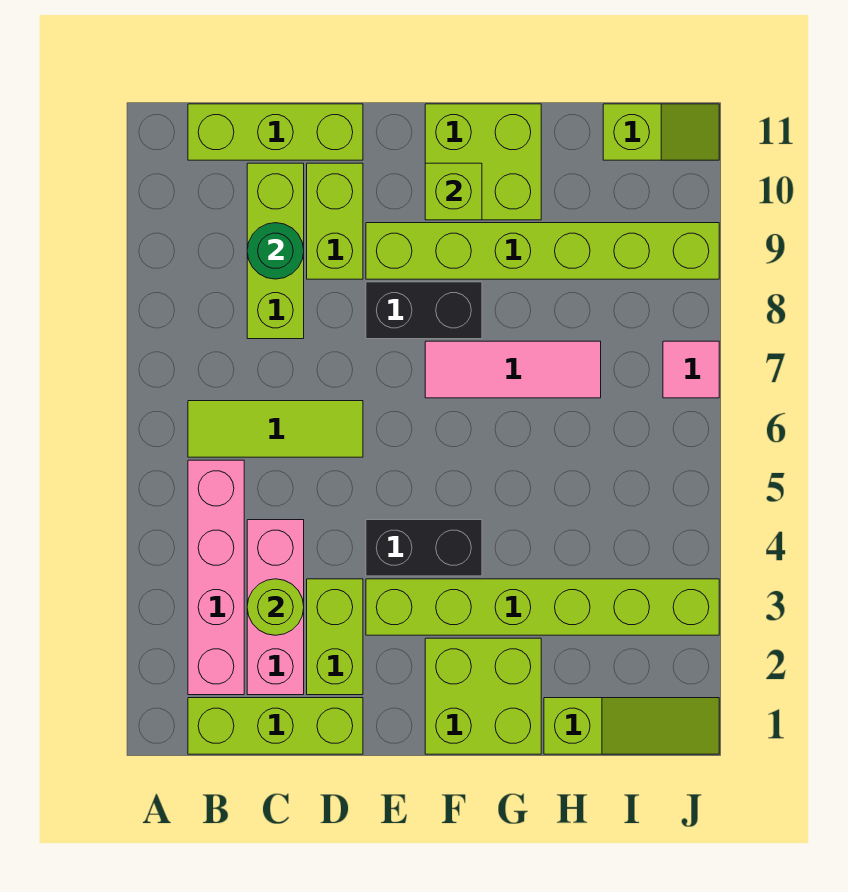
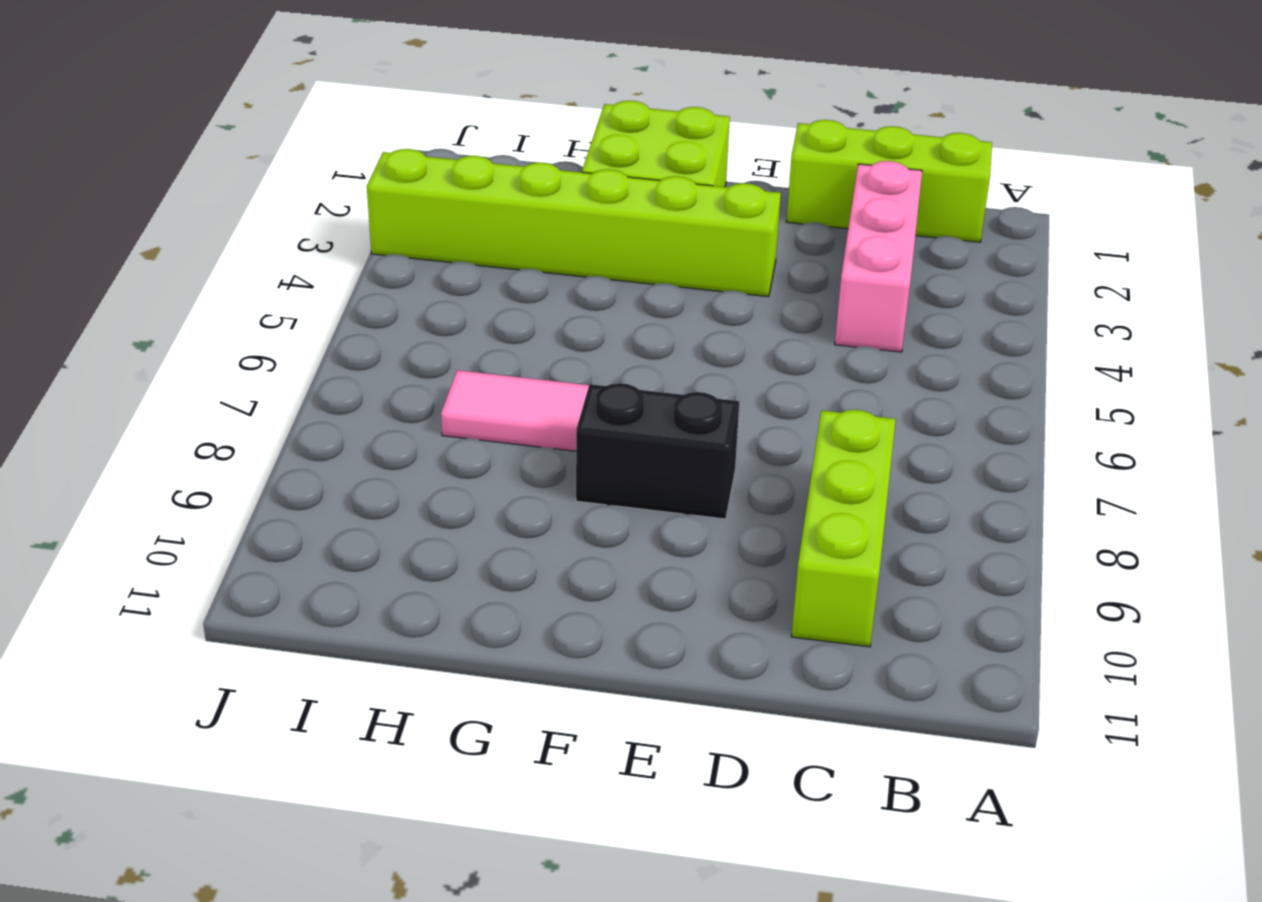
none -> pink 1x4 brick [188,460,244,695]
none -> lime 1x3 tile [188,401,363,457]
none -> lime 1x3 brick [188,104,363,160]

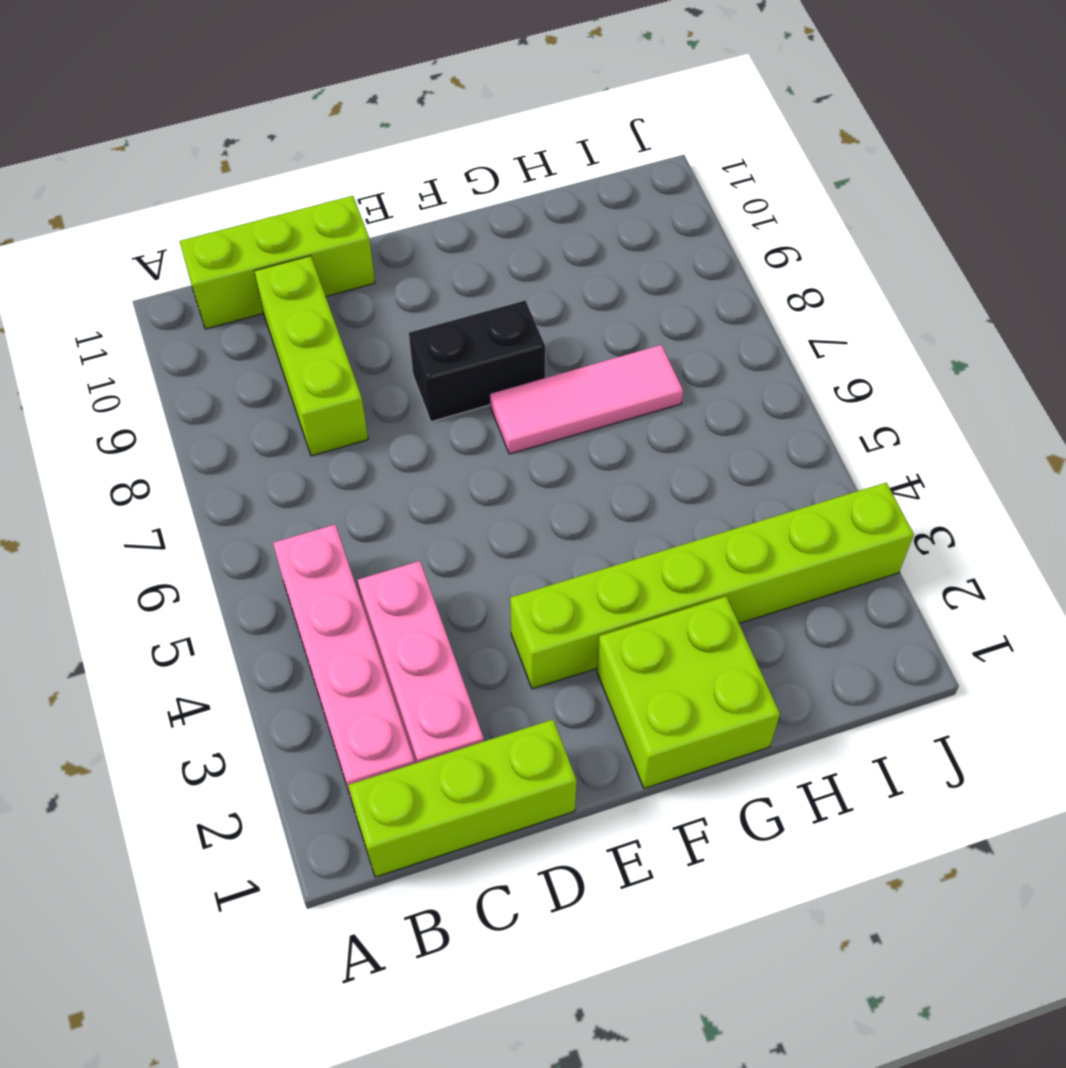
none -> lime 1x3 tile [188,401,363,457]
none -> lime 1x2 brick [307,579,363,695]
none -> lime 1x2 brick [307,163,363,279]

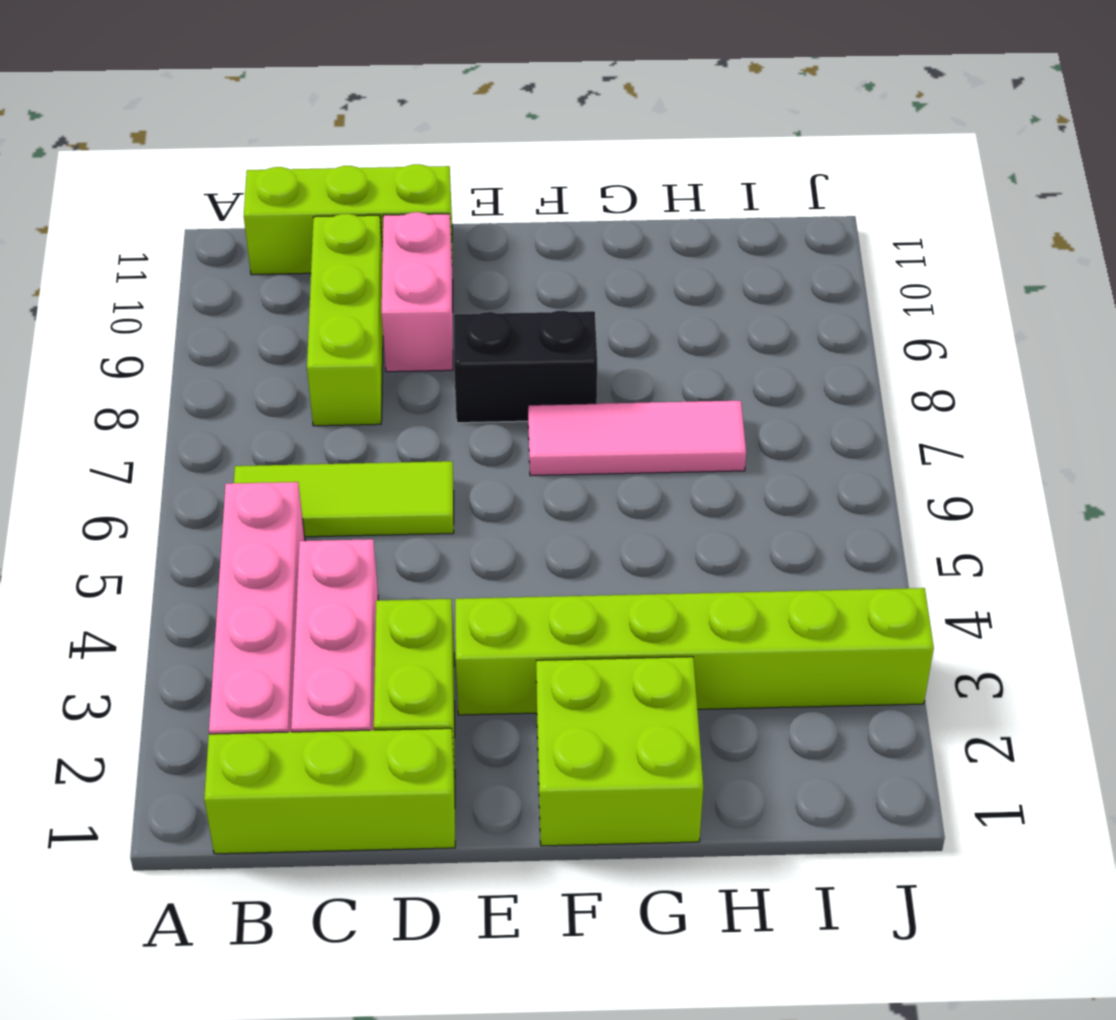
pink 1x2 brick [382,212,453,372] -> lime 1x2 brick [307,163,363,279]
none -> black 1x2 brick [366,520,482,576]
none -> lime 1x6 brick [366,223,719,279]
none -> lime 2x2 brick [425,104,541,220]

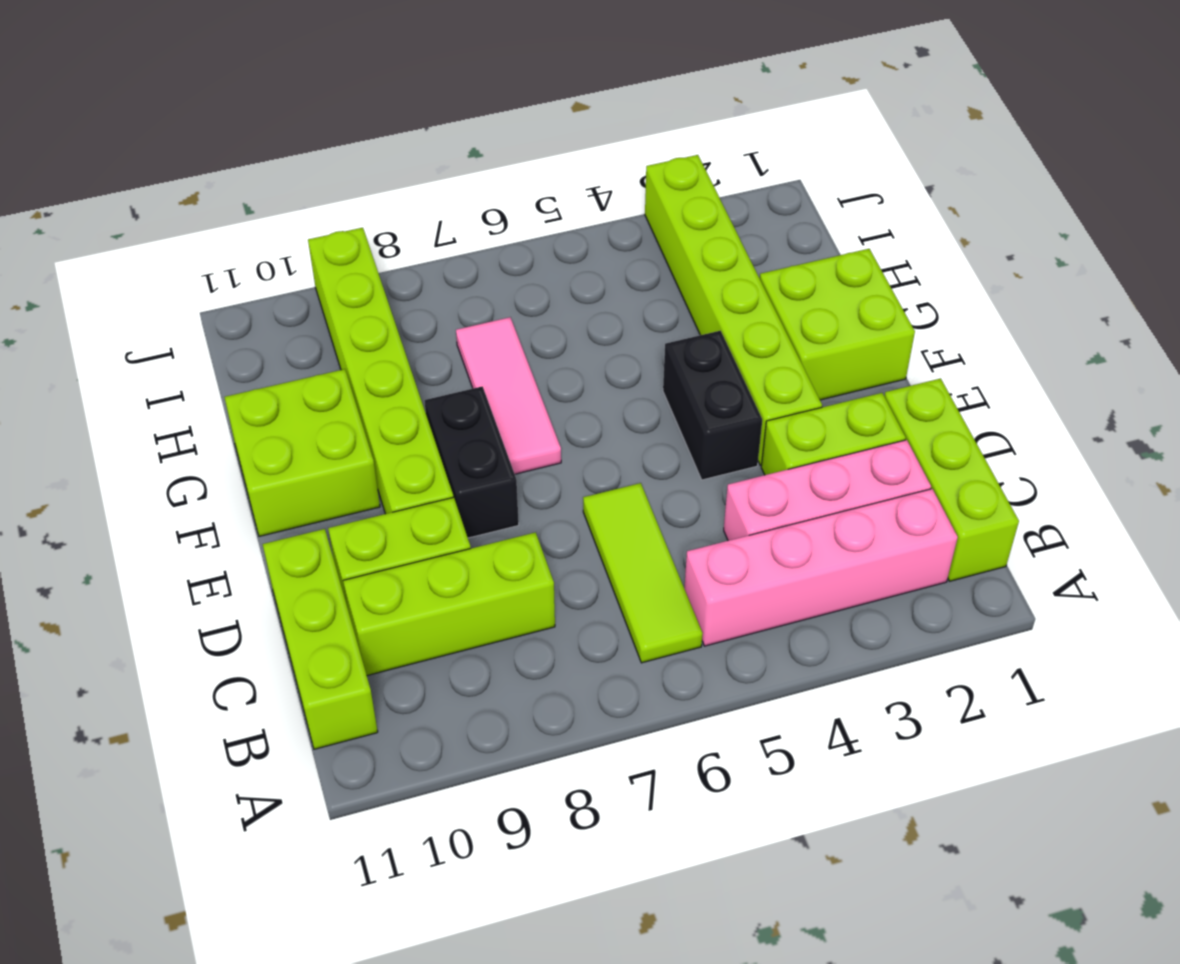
none -> lime 1x3 slope [544,698,719,754]
none -> lime 1x2 slope [603,104,719,160]
none -> pink 1x1 tile [663,341,719,398]

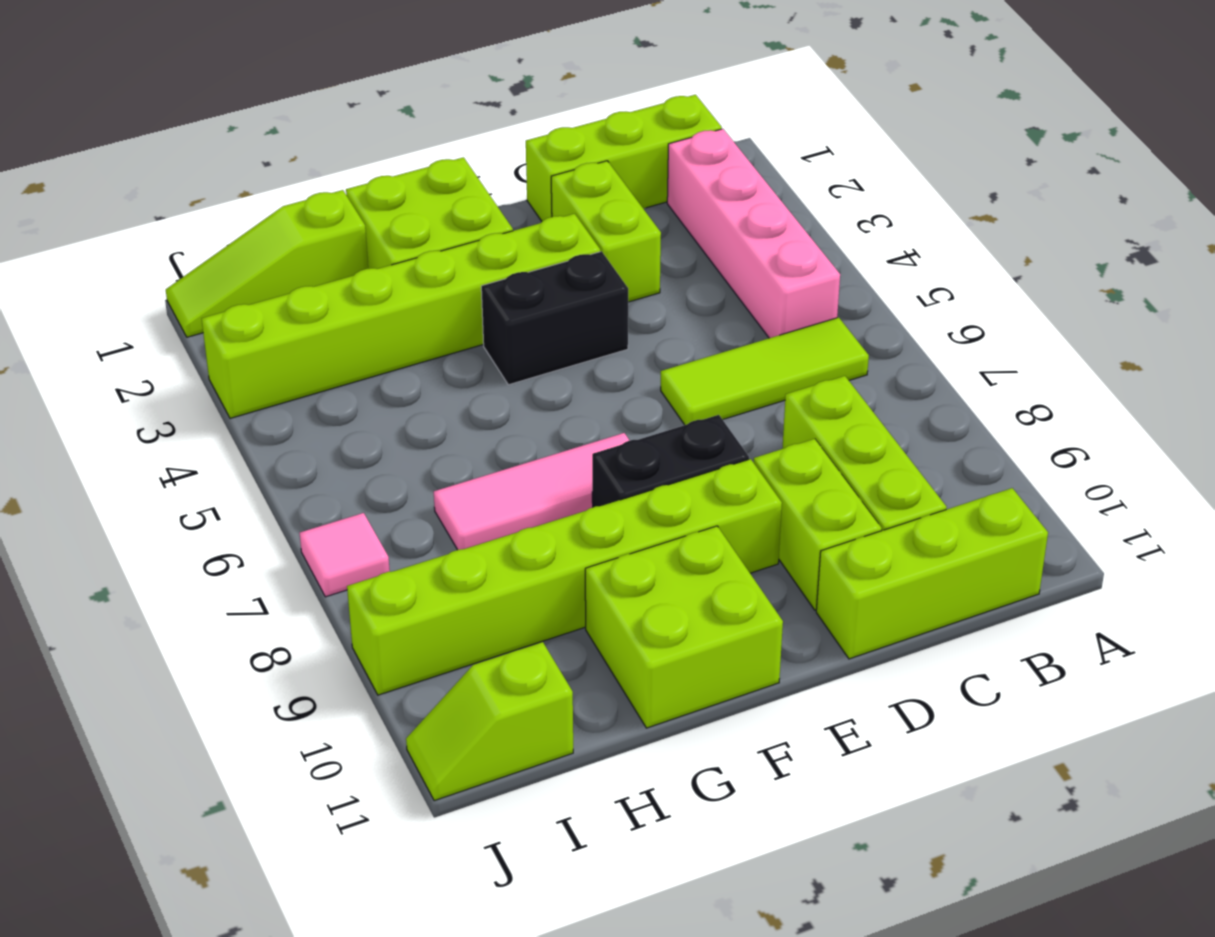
none -> pink 1x3 brick [247,520,304,695]
none -> lime 1x1 round brick [247,579,304,635]
none -> green 1x1 round brick [247,223,304,279]

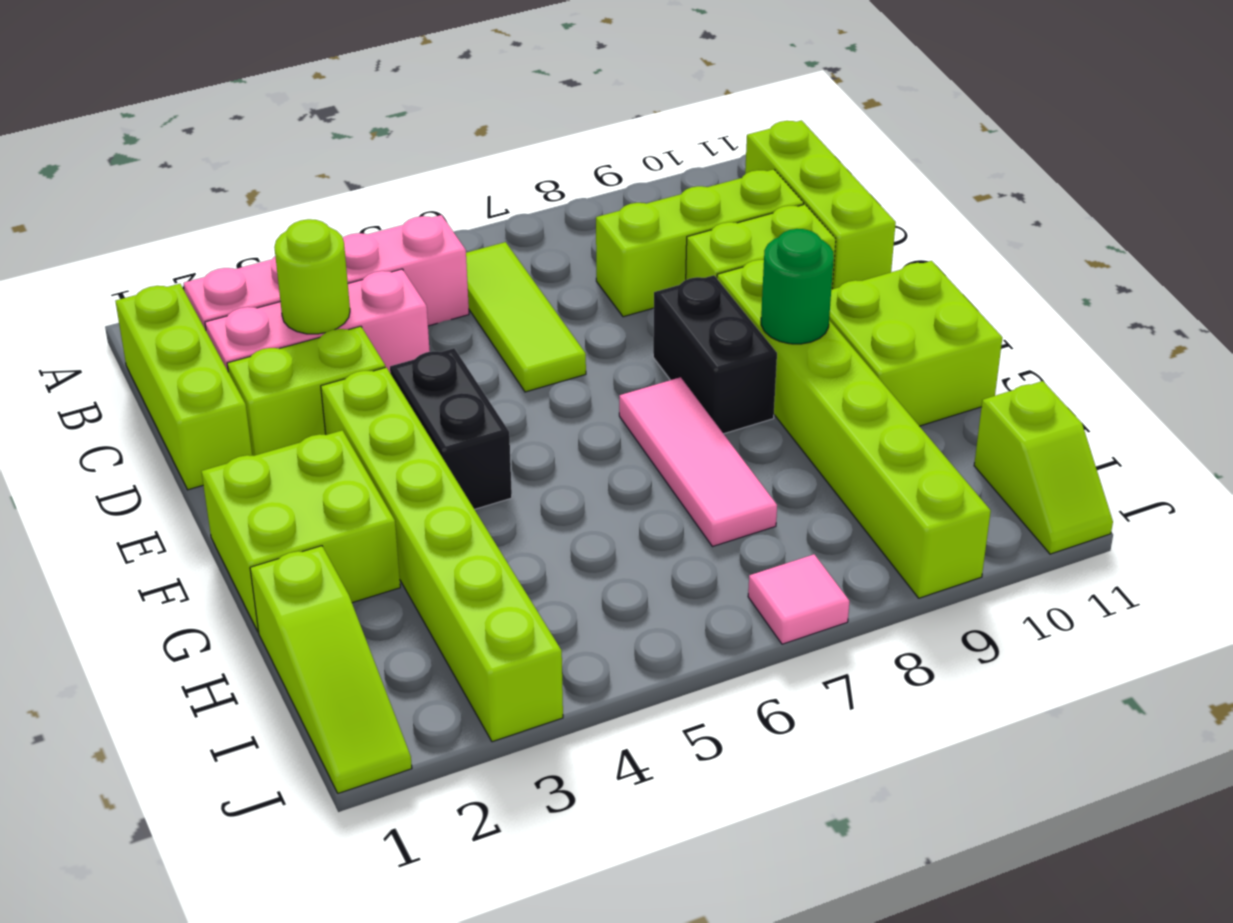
green 1x1 round brick [761,229,834,344] -> green 1x1 round brick moved to [247,223,304,279]
none -> lime 1x1 brick [425,163,482,220]

